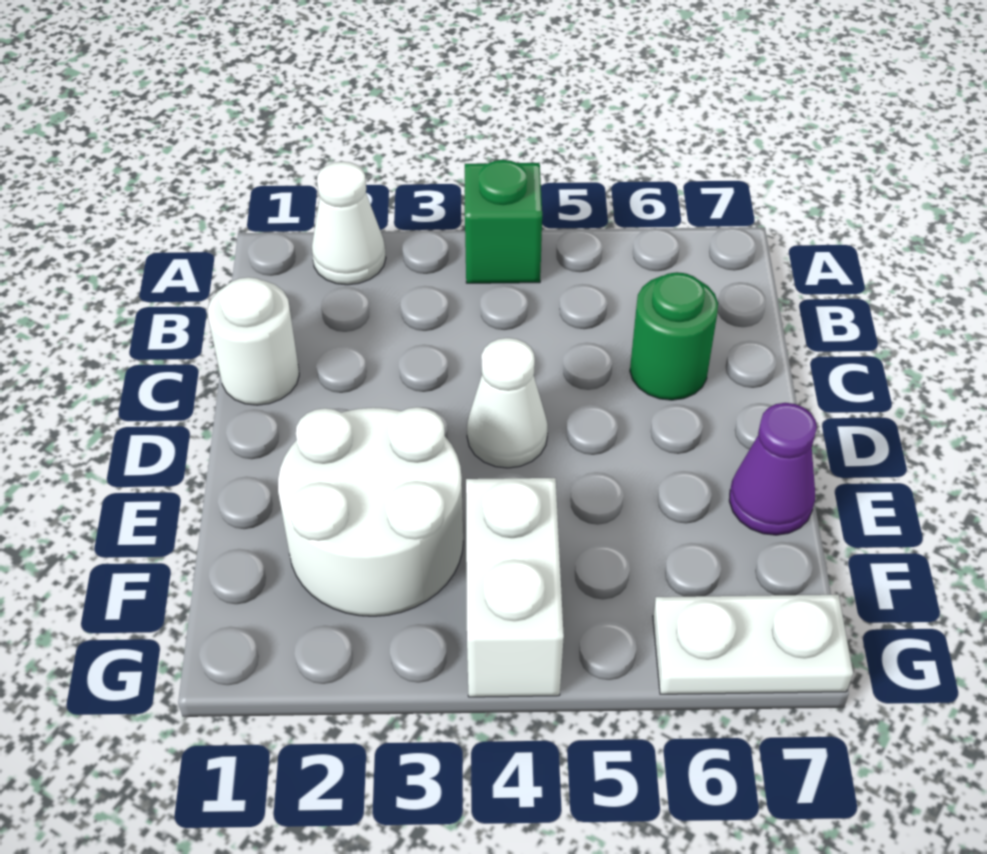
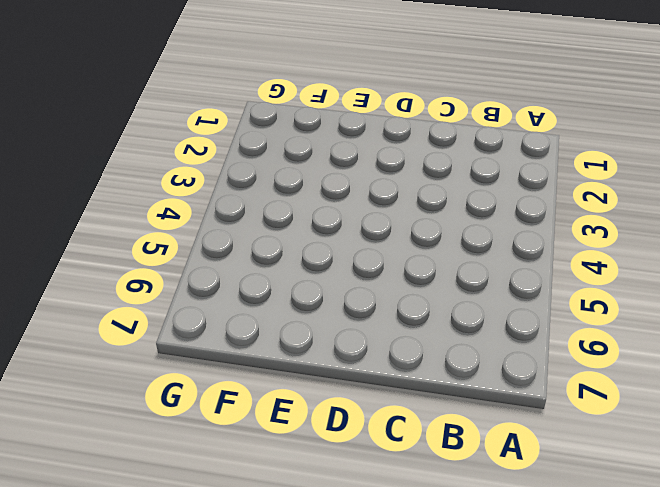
none -> white 1x1 cone [312,162,386,285]
none -> green 1x1 brick [465,160,542,283]

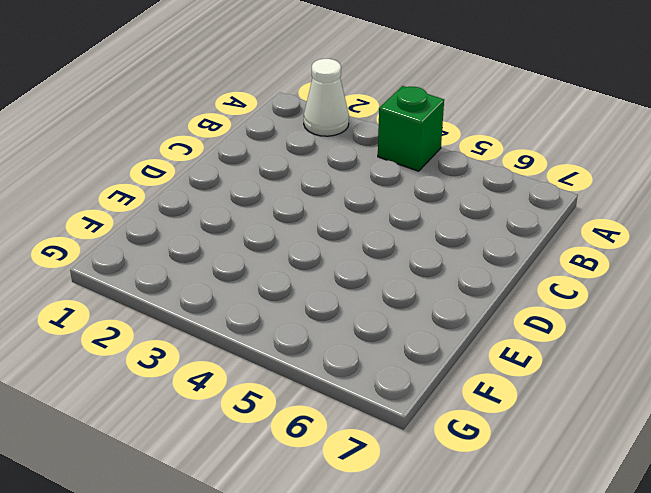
none -> white 1x1 round brick [208,277,299,405]
none -> green 1x1 round brick [630,272,718,400]

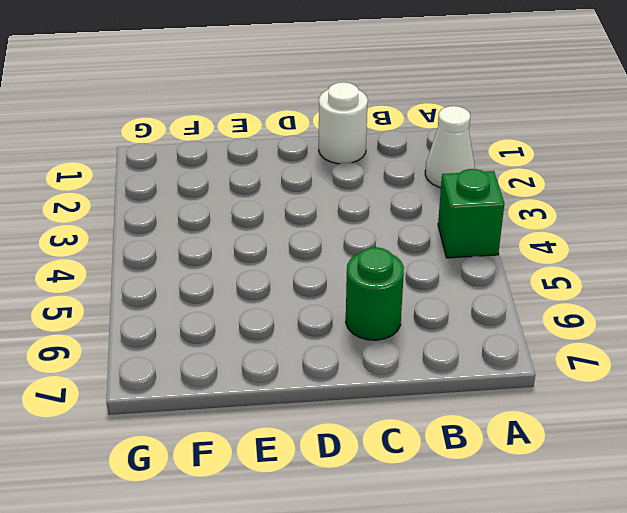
none -> white 1x1 cone [467,338,548,468]
none -> white 2x2 round brick [278,407,463,616]

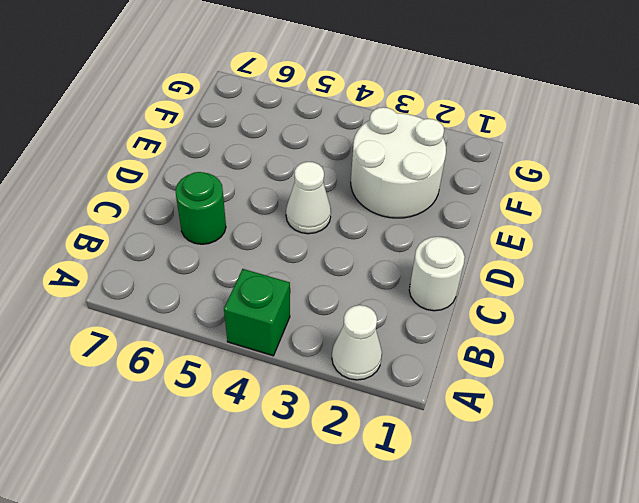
none -> purple 1x1 cone [729,403,817,535]
none -> white 1x2 brick [466,478,564,697]

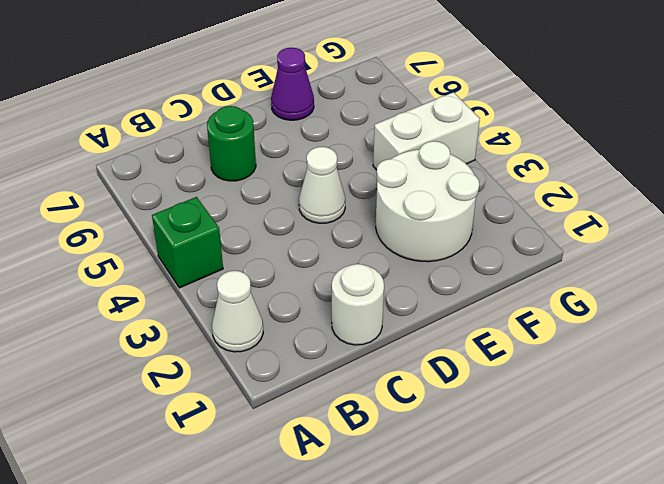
none -> white 1x2 plate [653,595,853,694]

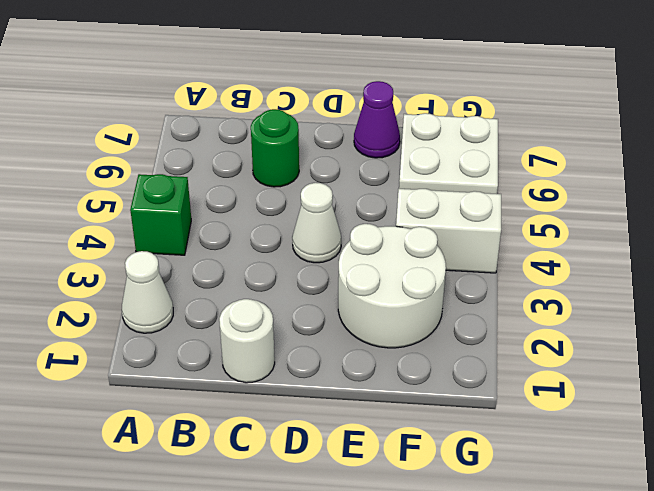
white 2x2 plate [399,113,498,194] -> white 1x2 plate [653,595,853,694]

